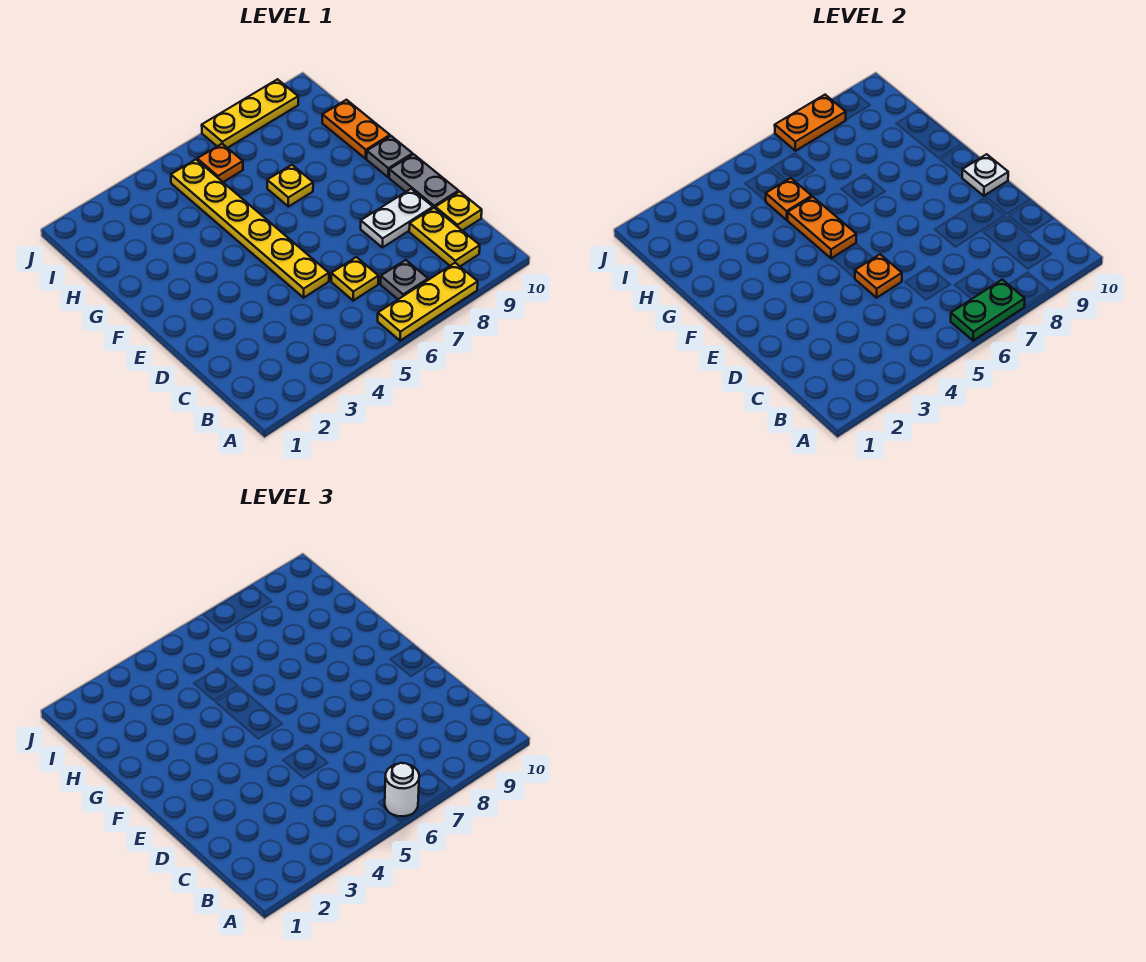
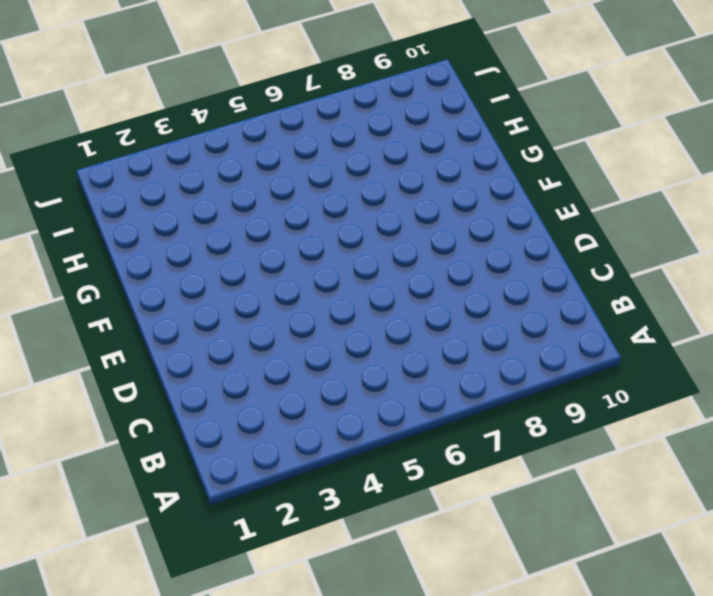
none -> yellow 1x3 plate [378,263,478,341]
none -> grey 1x1 plate [381,260,428,299]
none -> yellow 1x2 plate [409,208,480,266]

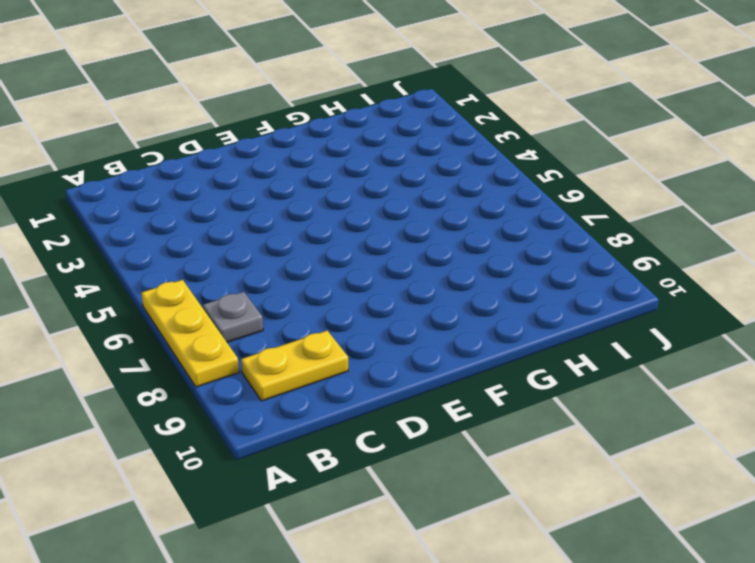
none -> yellow 1x1 plate [331,257,378,301]
none -> yellow 1x1 plate [435,192,482,231]
none -> yellow 1x6 plate [171,160,329,298]

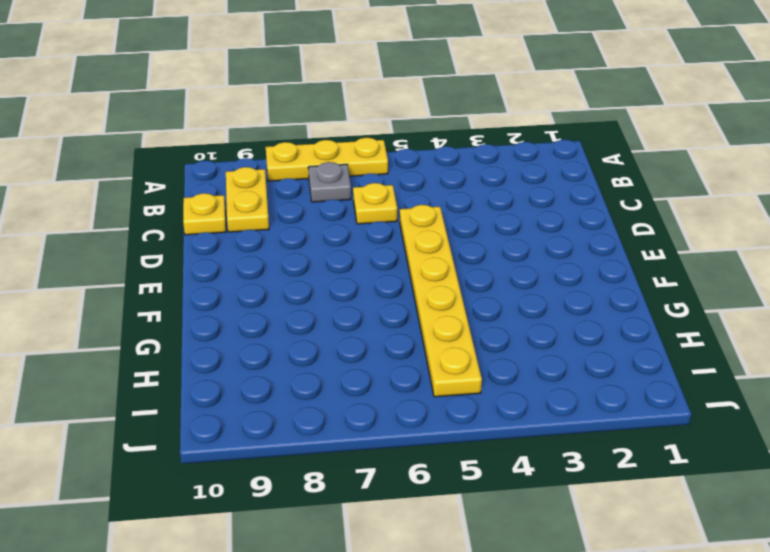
none -> white 1x2 plate [361,189,433,248]
none -> grey 1x2 plate [389,154,458,208]
none -> grey 1x1 plate [367,136,413,177]

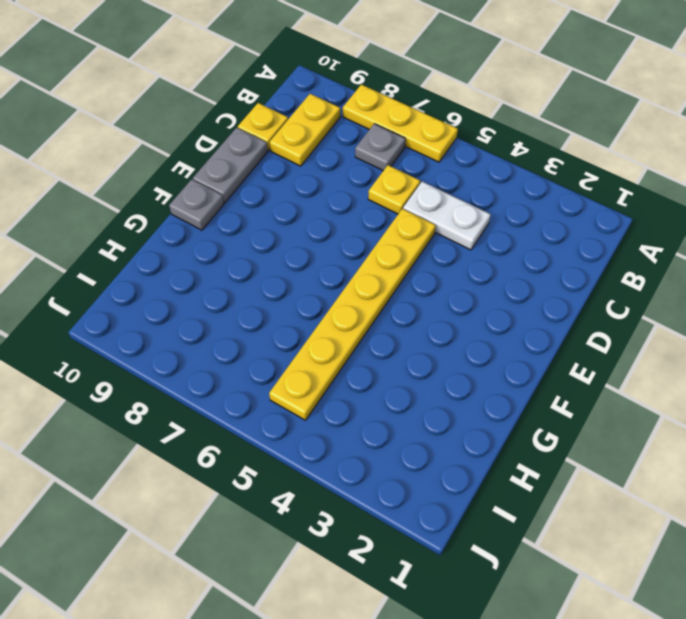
white 1x2 plate [403,181,491,250] -> white 1x2 plate moved to [361,189,433,248]
none -> yellow 1x1 plate [267,165,313,207]
none -> orange 1x2 plate [322,100,390,159]
none -> orange 1x1 plate [197,144,243,182]

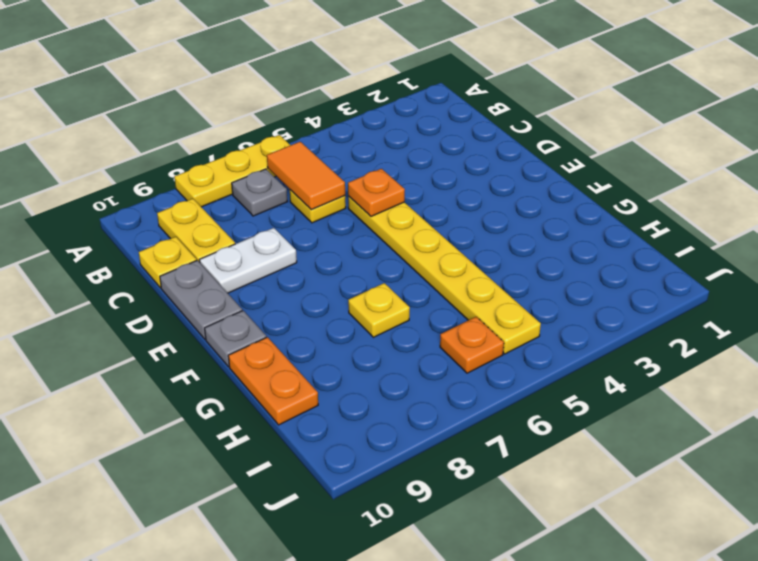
orange 1x2 tile [267,142,345,210] -> none
none -> yellow 1x3 plate [202,79,298,148]
none -> green 1x2 plate [951,280,1025,341]
none -> white 1x1 plate [962,154,1008,196]

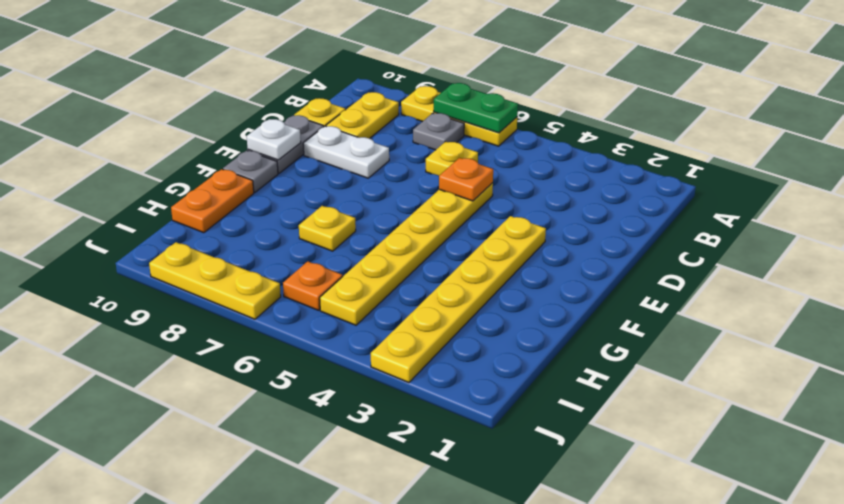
yellow 1x6 plate [371,216,546,383] -> none
none -> orange 1x2 plate [788,197,856,258]
none -> orange 1x1 plate [766,178,812,220]
none -> orange 1x2 plate [775,95,846,151]

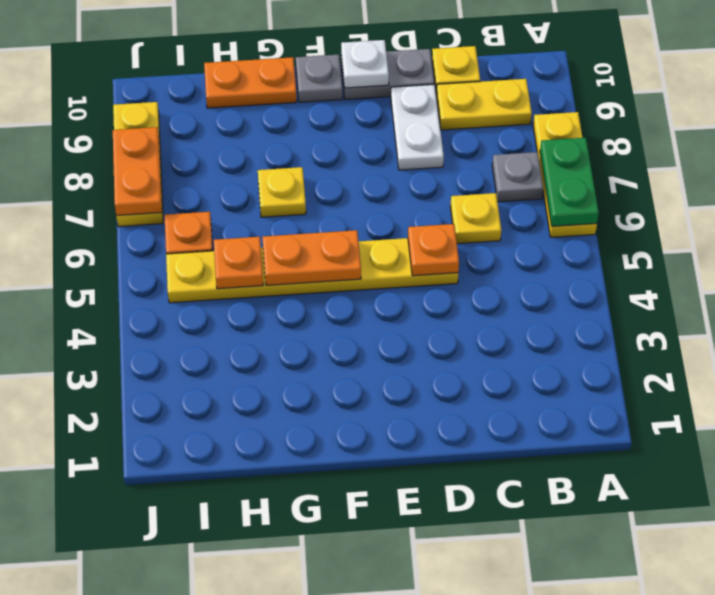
none -> white 1x1 round brick [385,763,419,816]

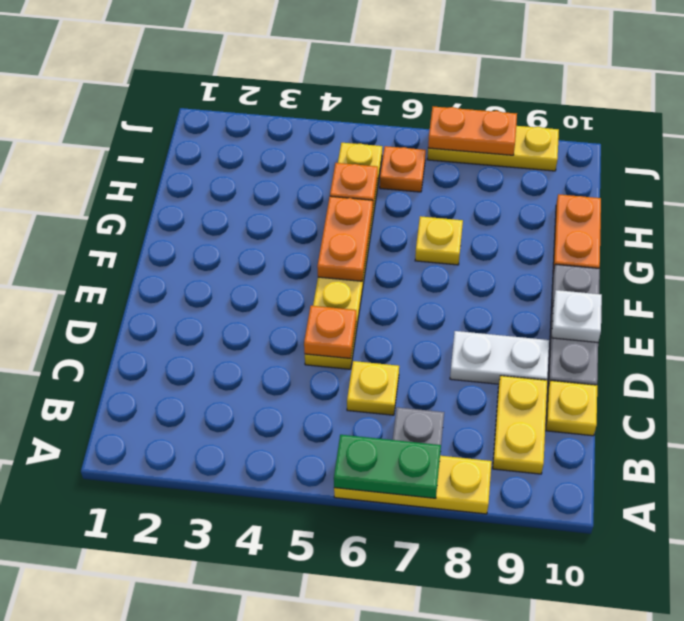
none -> white 1x1 round brick [385,763,419,816]

